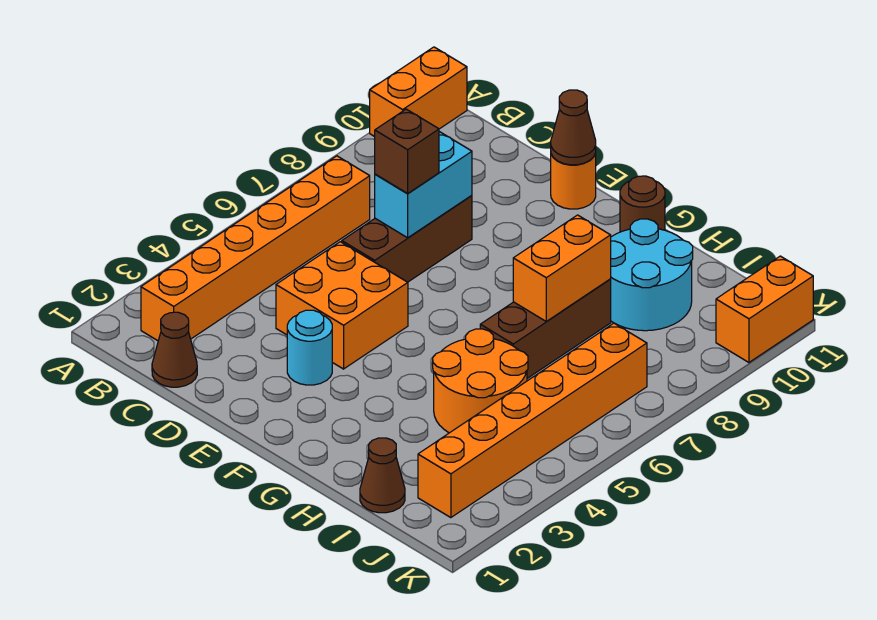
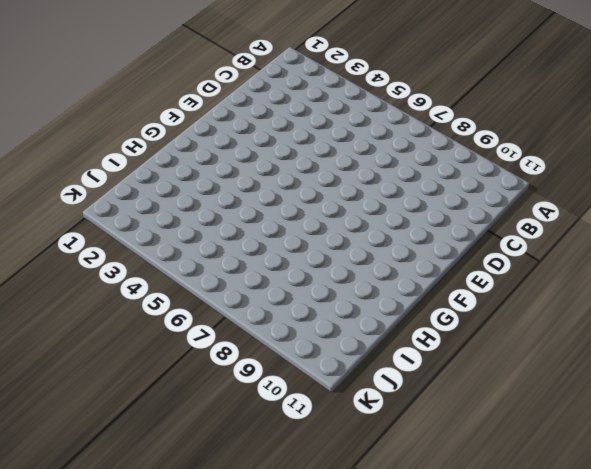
none -> orange 1x2 brick [370,47,467,137]
none -> orange 1x6 brick [141,156,370,341]
none -> brown 1x1 cone [152,312,197,387]

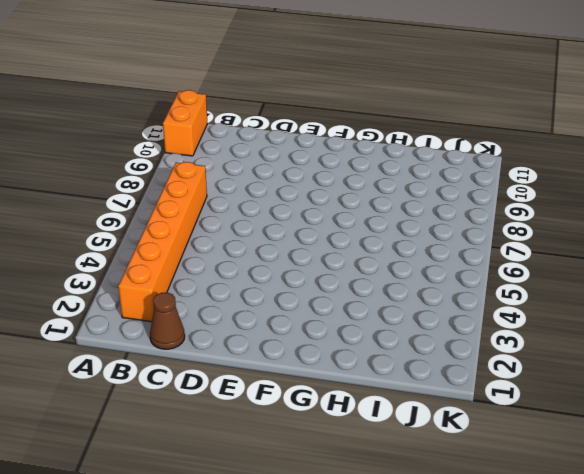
none -> orange 2x2 brick [276,242,408,369]
none -> brown 1x3 brick [342,195,472,282]
none -> cyan 1x1 round brick [287,310,332,385]

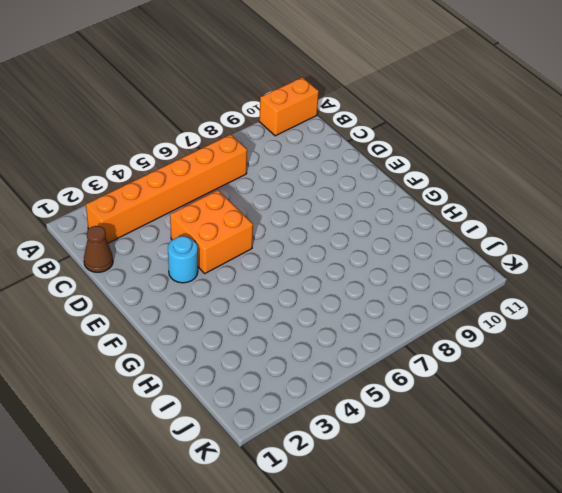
none -> brown 1x3 brick [342,195,472,282]
none -> orange 1x1 round brick [551,153,596,209]
none -> brown 1x1 round brick [620,176,665,232]

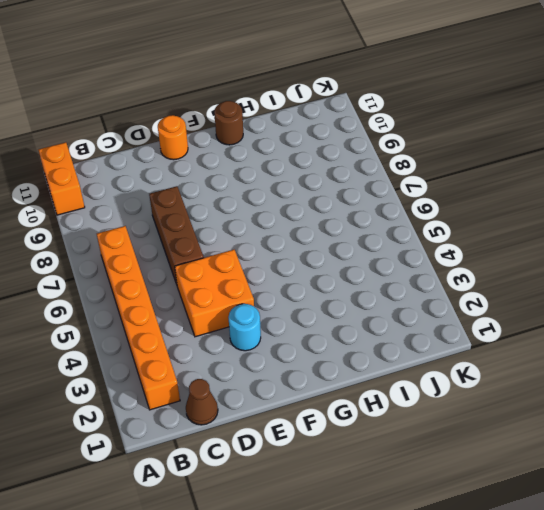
none -> orange 2x2 round brick [433,329,528,433]
none -> brown 1x3 brick [480,279,611,379]
none -> cyan 2x2 round brick [611,219,693,331]

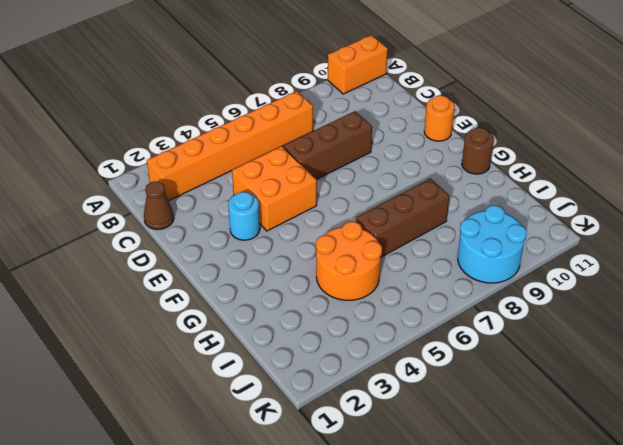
cyan 2x2 round brick [458,205,527,283] -> cyan 2x2 round brick moved to [611,219,693,331]
none -> brown 1x1 cone [360,438,405,513]
none -> orange 1x6 brick [418,323,647,518]
none -> orange 1x2 brick [716,256,813,362]

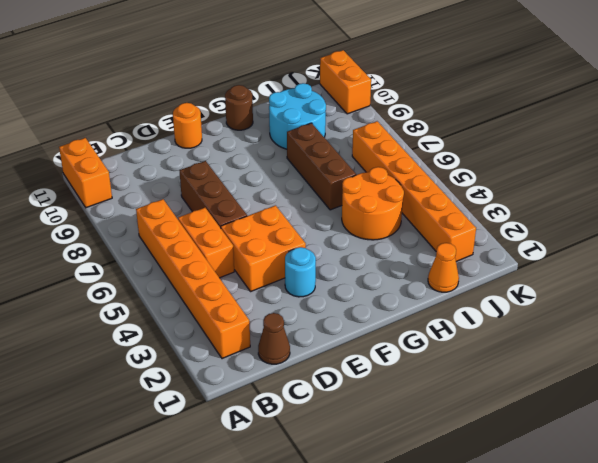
orange 1x2 brick [178,208,234,278] -> orange 1x2 brick moved to [513,215,611,322]
orange 1x1 cone [428,243,459,292] -> brown 1x1 cone [360,438,405,513]
none -> cyan 1x2 brick [375,132,472,238]
none -> brown 1x1 cone [551,90,596,165]
none -> brown 1x1 brick [375,109,439,194]

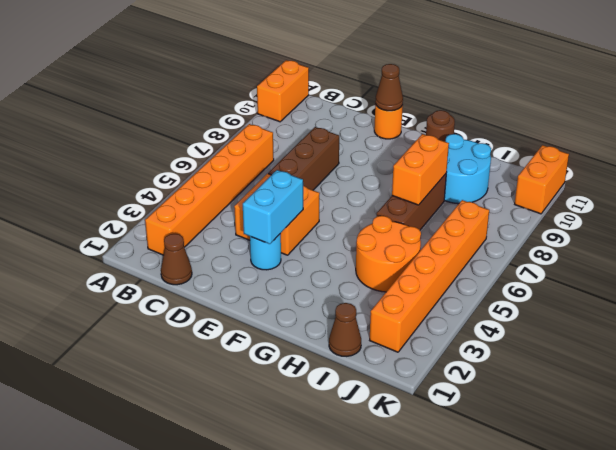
cyan 1x2 brick [243,170,303,244] -> cyan 1x2 brick moved to [375,132,472,238]
none -> brown 1x1 brick [375,109,439,194]

